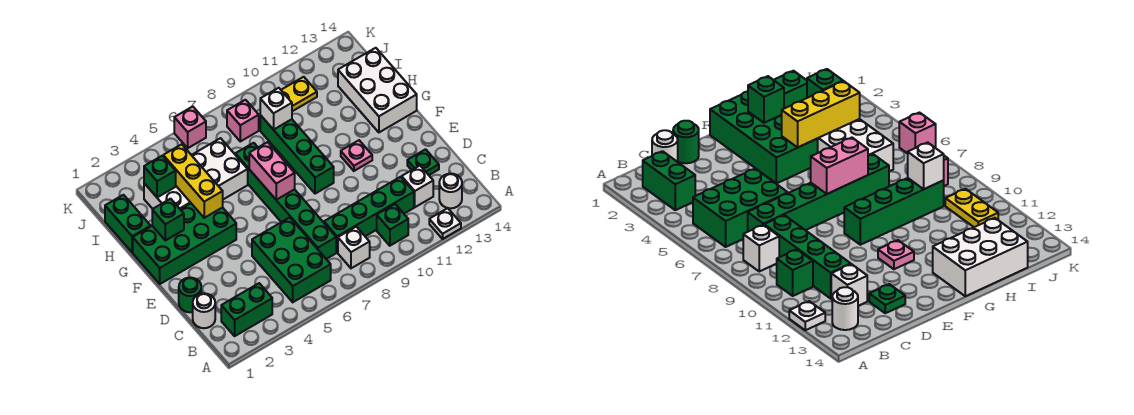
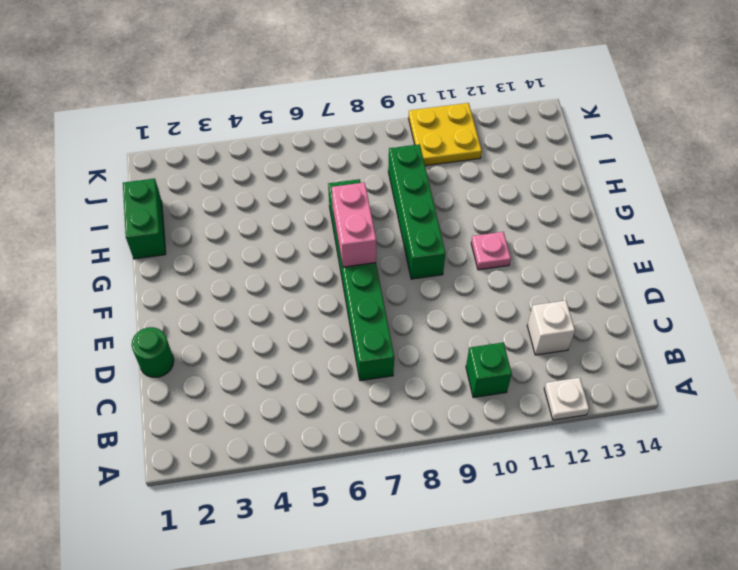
yellow 2x2 plate [409,103,482,166] -> yellow 1x2 plate [281,77,317,111]
none -> green 1x2 brick [221,283,272,336]
none -> green 2x3 brick [252,218,331,302]
none -> white 1x1 brick [338,227,370,268]

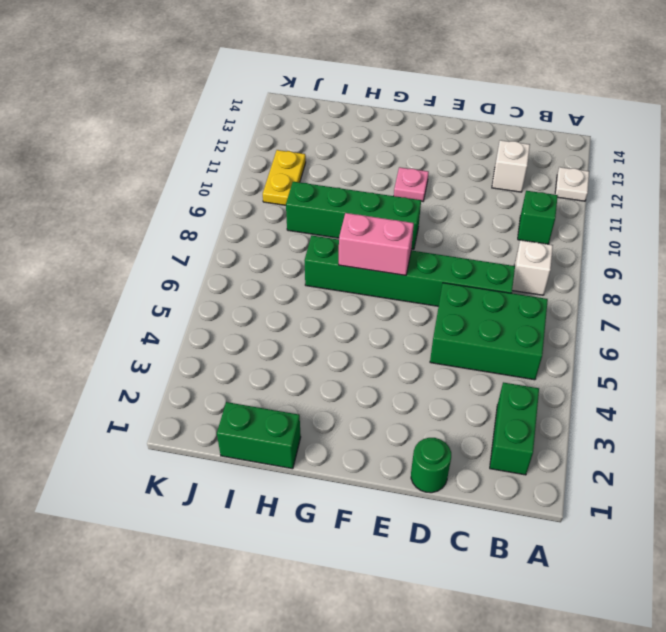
none -> white 1x1 round brick [439,174,462,208]
none -> white 1x1 round brick [193,293,215,328]
none -> green 1x4 brick [324,177,414,252]

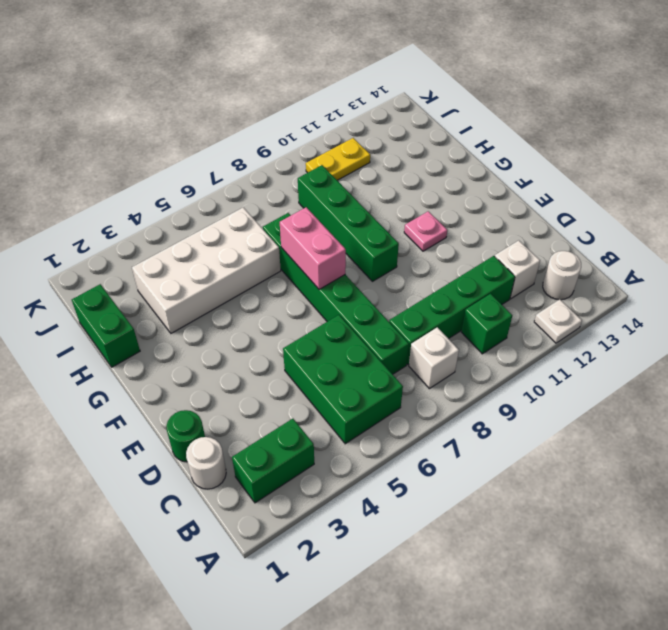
none -> green 1x1 plate [407,149,439,175]
none -> green 2x4 brick [133,203,236,284]
none -> white 2x3 brick [338,48,417,132]

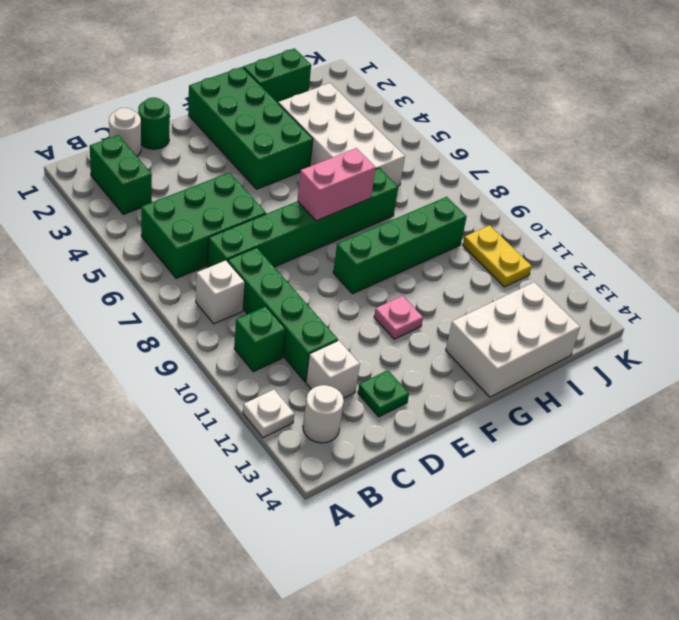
none -> pink 1x1 brick [227,100,259,141]
none -> pink 1x1 brick [174,107,206,148]
none -> green 1x1 brick [152,199,184,240]

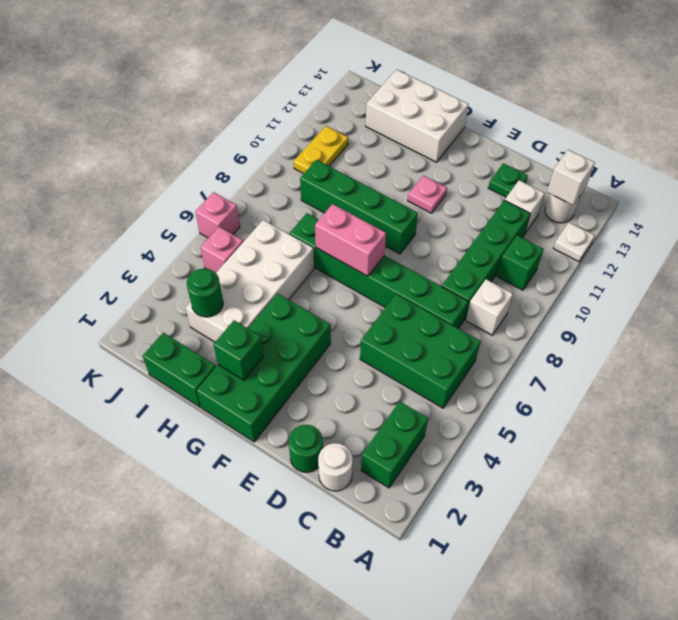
white 1x1 brick [547,150,595,205] -> white 1x1 brick moved to [260,88,292,130]
green 1x1 round brick [187,269,223,317] -> green 1x1 brick [144,156,176,197]
pink 1x1 brick [201,227,243,273] -> pink 1x1 brick moved to [227,100,259,141]
none -> yellow 1x3 brick [163,144,223,218]

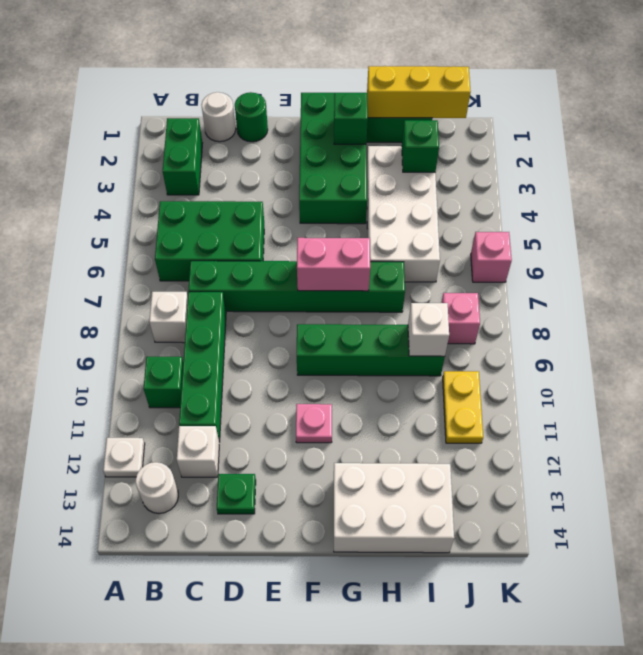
yellow 1x3 brick [367,66,471,118] -> yellow 1x3 brick moved to [163,144,223,218]

